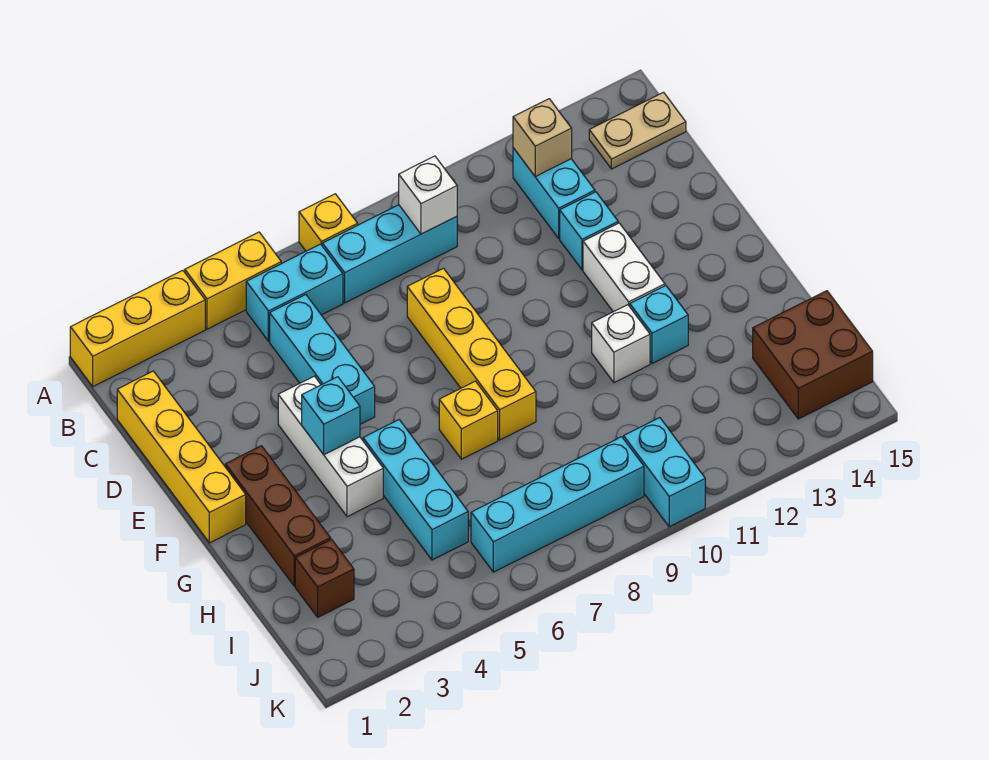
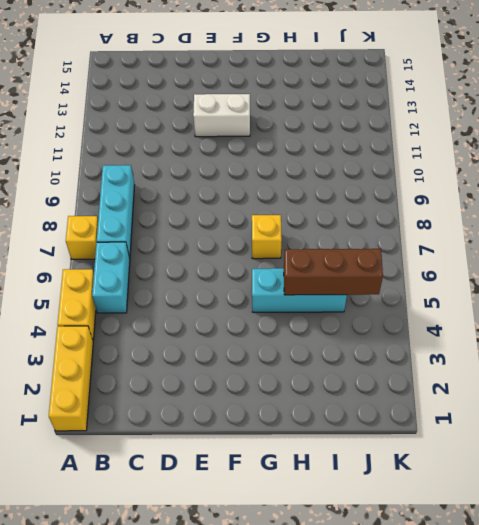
brown 1x3 brick [284,249,383,295] -> brown 1x3 brick moved to [225,446,331,586]
none -> cyan 1x2 brick [513,148,595,238]
none -> tan 1x2 plate [589,92,686,169]
none -> yellow 1x4 brick [117,371,246,543]

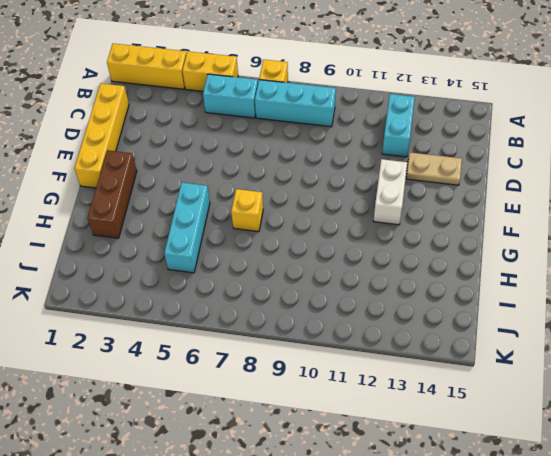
tan 1x2 plate [406,152,462,185] -> tan 1x2 plate moved to [589,92,686,169]
none -> cyan 1x3 brick [270,295,375,424]
none -> yellow 1x4 brick [407,268,536,440]
none -> cyan 1x1 brick [560,192,618,270]

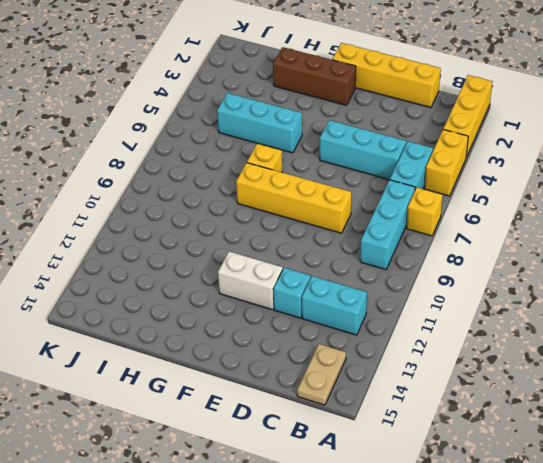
none -> white 1x3 brick [278,376,383,517]
none -> white 1x1 brick [592,305,650,383]
none -> cyan 1x1 brick [630,286,688,363]

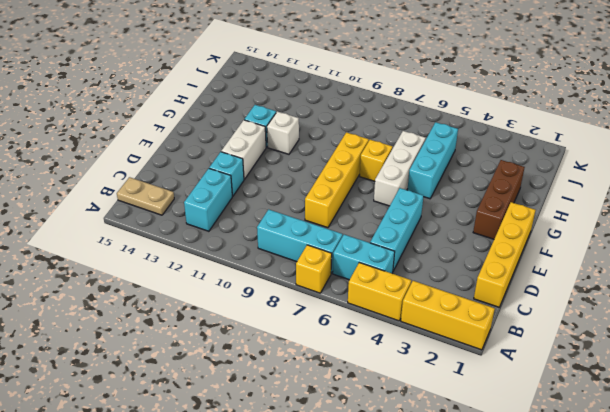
white 1x3 brick [374,131,426,206] -> white 1x3 brick moved to [278,376,383,517]
none -> brown 1x1 brick [295,540,354,617]
none -> brown 2x2 brick [753,291,873,419]
none -> cyan 1x4 brick [471,437,644,572]

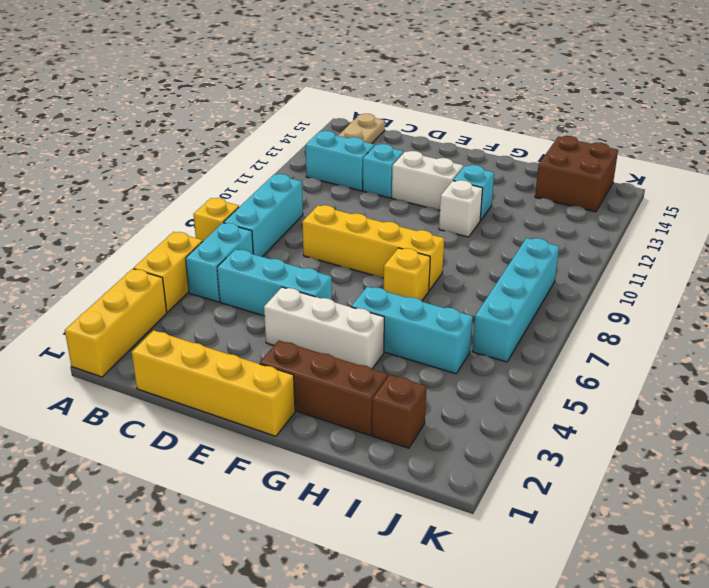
none -> cyan 1x2 brick [624,418,705,527]
none -> white 1x1 brick [399,156,457,234]
none -> tan 1x1 brick [513,99,572,177]

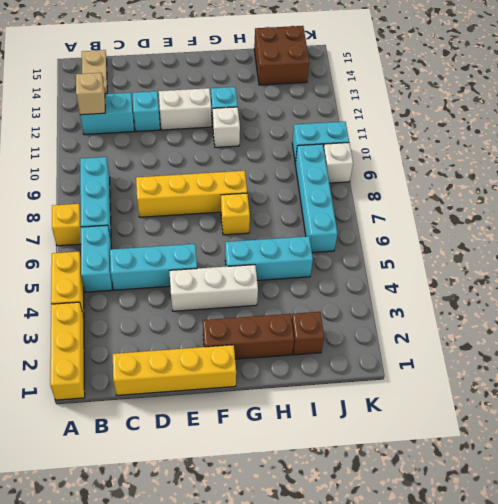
white 1x1 brick [324,143,353,183] -> white 1x1 brick moved to [399,156,457,234]
none -> cyan 1x1 brick [302,377,360,455]

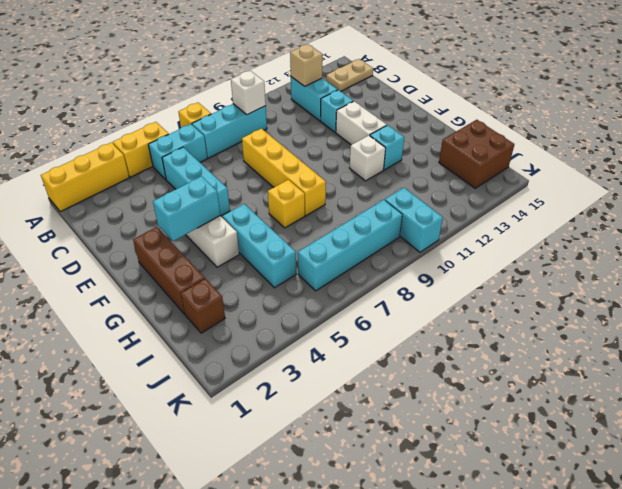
cyan 1x2 brick [153,176,220,241] -> cyan 1x1 brick [302,377,360,455]
none -> yellow 1x4 brick [117,371,246,543]

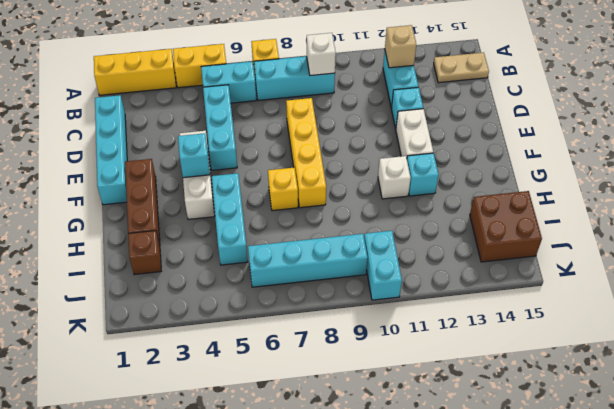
cyan 1x4 brick [95,95,127,205] -> yellow 1x4 brick [117,371,246,543]

